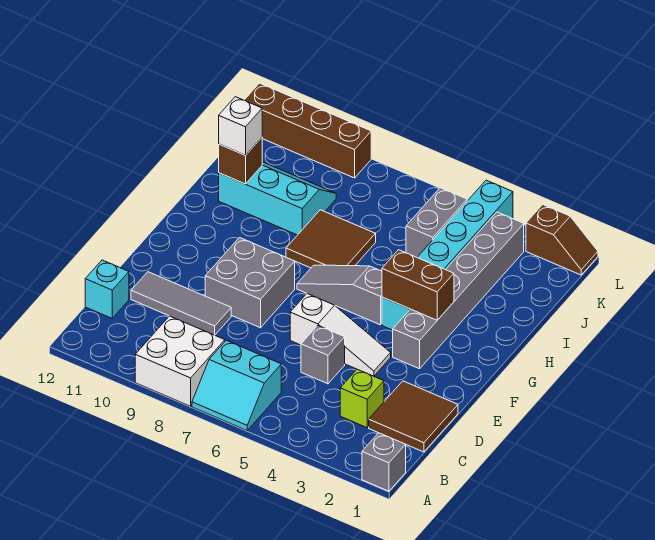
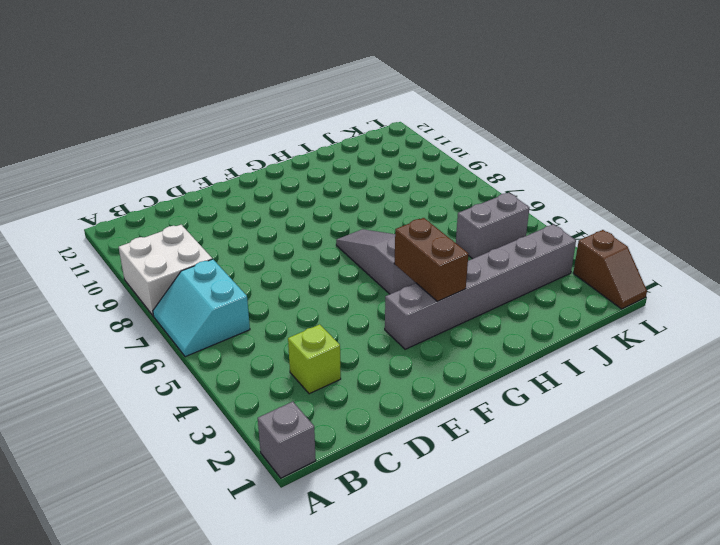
none -> brown 2x2 tile [369,381,458,452]
none -> cyan 1x1 brick [85,260,129,318]
none -> grey 1x1 brick [301,326,345,384]

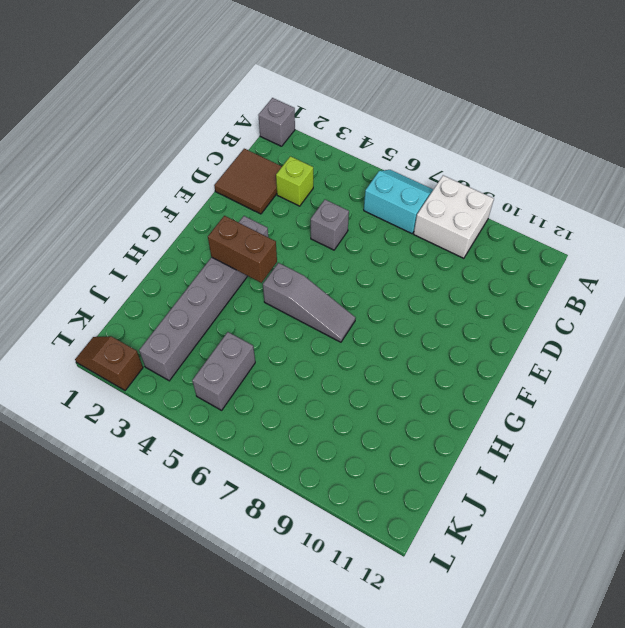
none -> cyan 1x1 brick [85,260,129,318]
none -> grey 1x3 tile [131,272,231,335]
none -> white 1x3 slope [290,294,391,376]

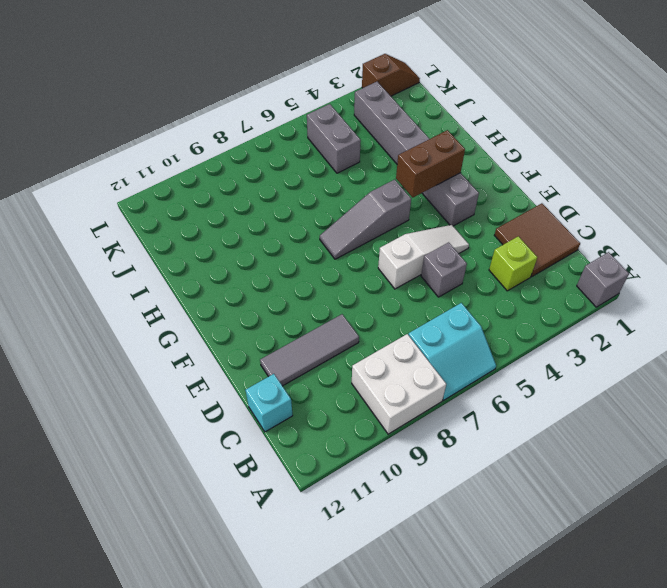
none -> grey 2x2 brick [205,238,295,328]
none -> cyan 1x6 brick [382,180,513,330]
none -> brown 2x2 tile [286,210,376,268]

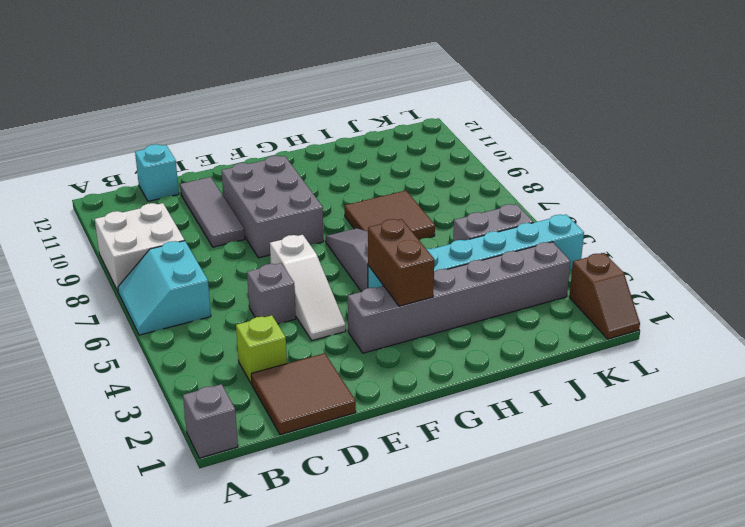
grey 2x3 brick [222,156,324,258] -> grey 2x2 brick [205,238,295,328]
none -> cyan 2x3 slope [219,162,336,235]
none -> brown 1x4 brick [244,83,371,178]
none -> brown 1x1 brick [219,137,262,184]

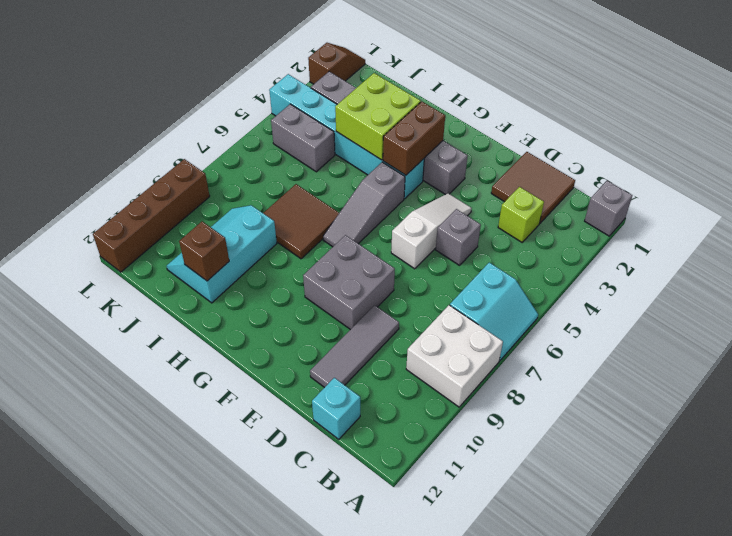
lime 2x2 brick [335,73,421,160] -> none
none -> white 1x1 brick [219,97,262,155]

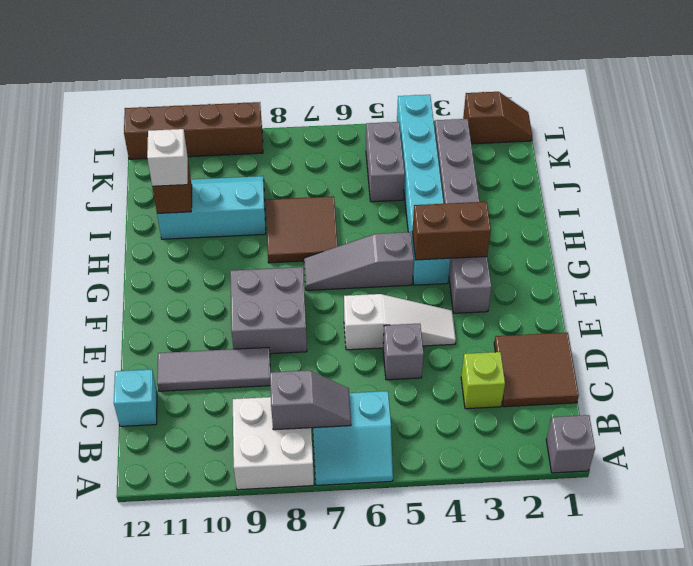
grey 1x2 slope [270,370,351,430] -> none

